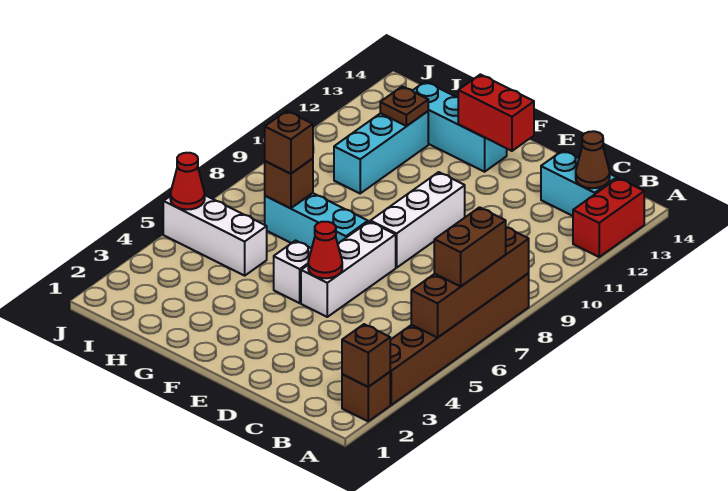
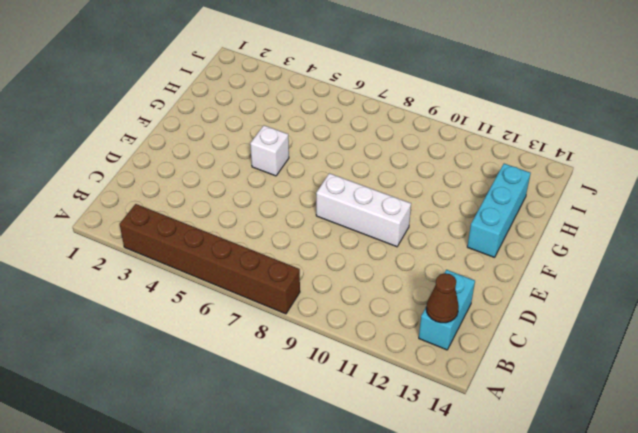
none -> brown 1x1 brick [342,372,390,421]
none -> red 1x2 brick [573,178,644,257]
none -> white 1x3 brick [301,221,396,317]

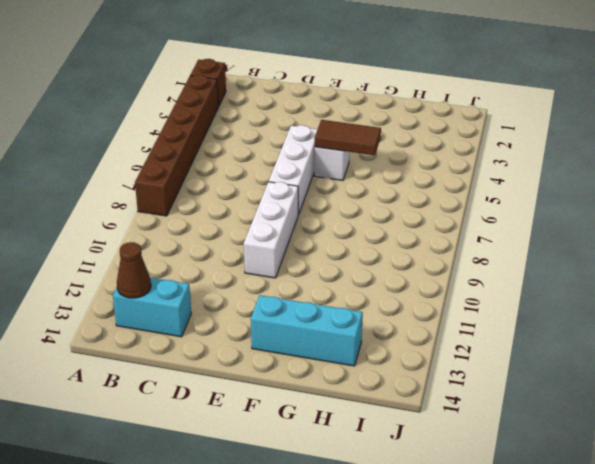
brown 1x2 tile [315,120,381,155] -> none
none -> red 1x2 brick [573,178,644,257]
none -> cyan 1x3 brick [265,193,368,248]
none -> white 1x3 brick [163,195,267,276]

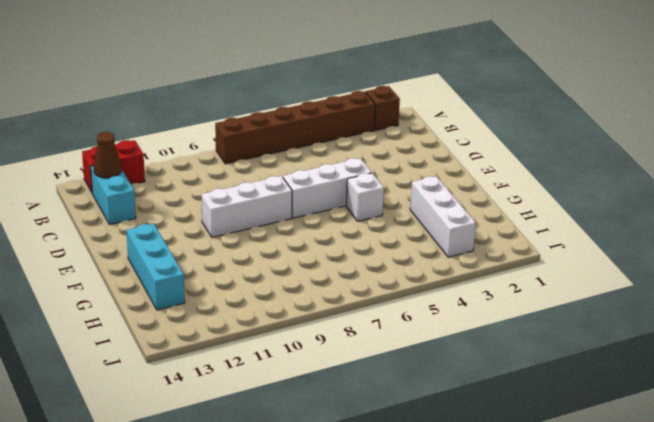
white 1x3 brick [410,176,476,257] -> white 1x3 brick moved to [163,195,267,276]
none -> cyan 1x3 brick [265,193,368,248]
none -> cyan 1x3 brick [334,111,428,193]
none -> brown 1x1 brick [342,324,390,387]

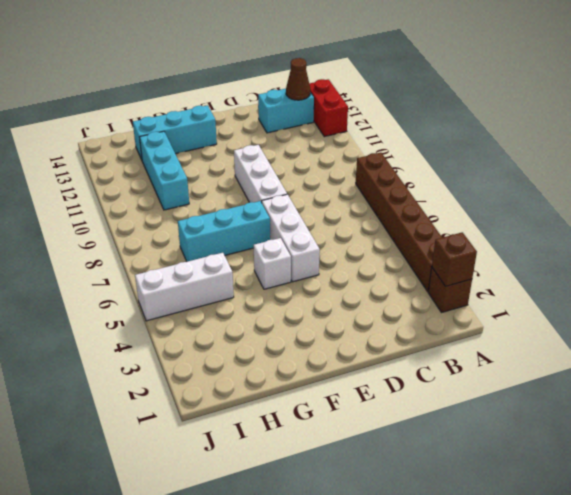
none -> brown 1x4 brick [411,227,529,338]
none -> red 1x1 cone [308,222,342,278]
none -> red 1x2 brick [458,74,534,151]

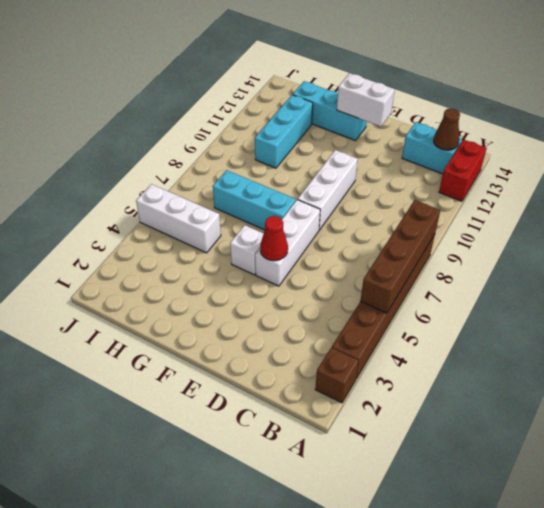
white 1x2 brick [337,73,395,127] -> red 1x2 brick [458,74,534,151]
none -> brown 1x1 brick [342,324,390,387]
none -> brown 1x1 brick [265,159,313,208]
none -> brown 1x1 plate [380,86,428,126]

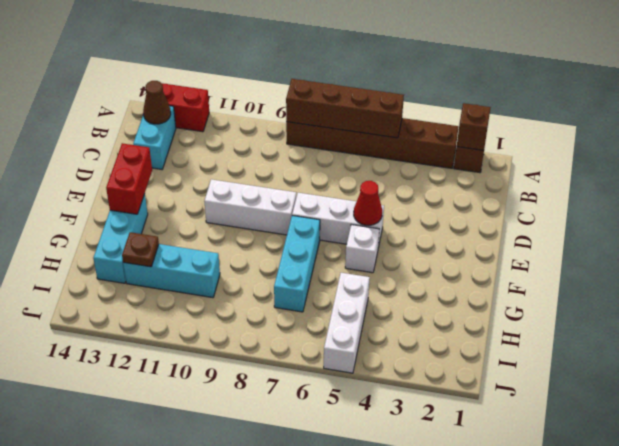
none -> brown 1x1 brick [265,159,313,208]
none -> red 1x1 cone [170,153,205,210]
none -> brown 1x2 brick [434,207,506,286]

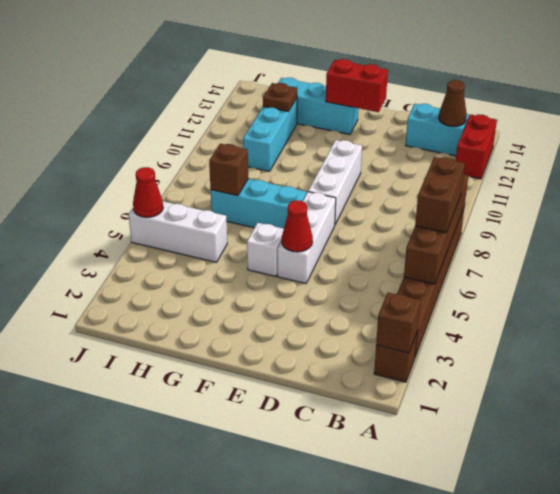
none -> brown 1x1 brick [265,111,313,174]

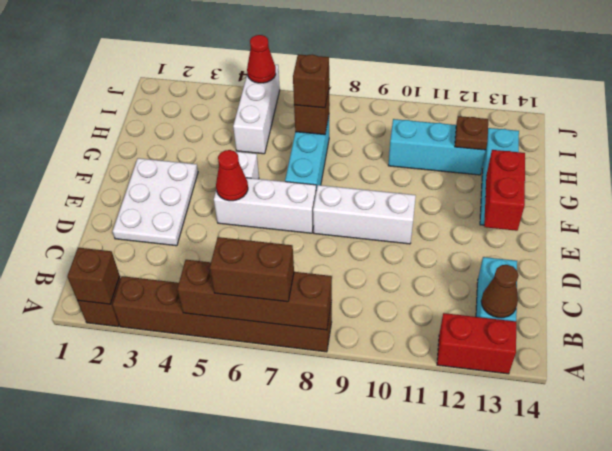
white 2x3 plate [113,158,198,246] -> none

